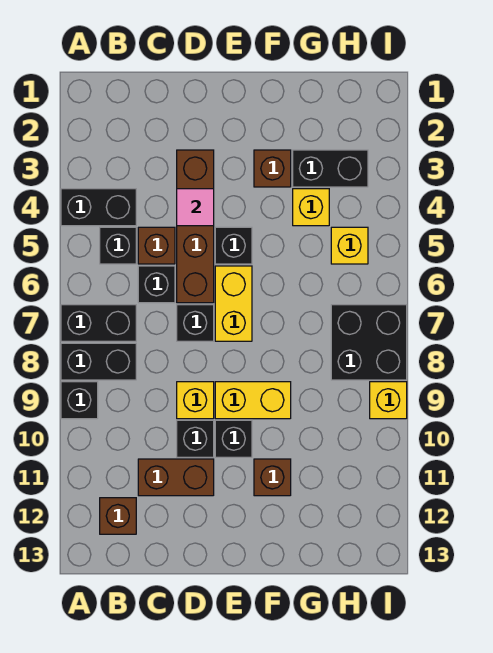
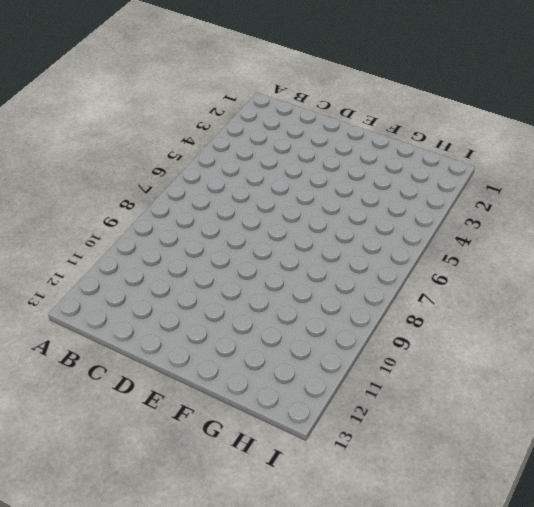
none -> black 1x2 brick [61,189,136,226]
none -> black 1x2 brick [61,305,136,341]
none -> black 1x2 brick [61,343,136,380]

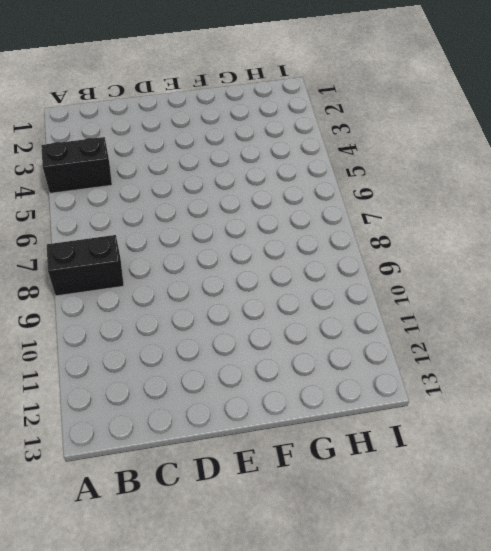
none -> black 1x2 brick [61,305,136,341]
none -> black 1x1 brick [61,382,98,419]
none -> black 1x1 brick [100,227,136,264]

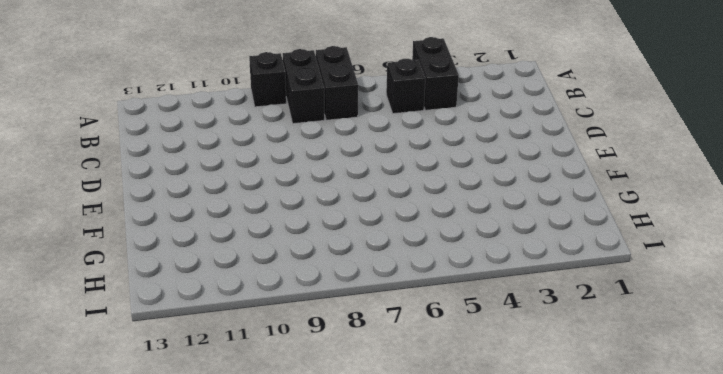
none -> brown 1x1 brick [100,498,136,534]
none -> brown 1x1 brick [138,227,175,264]
none -> black 1x1 brick [138,266,175,303]

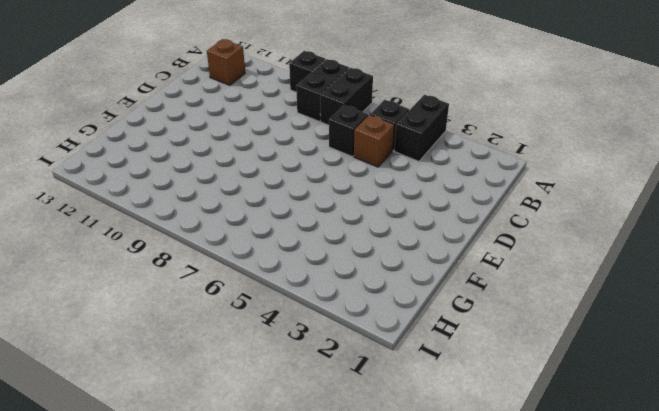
none -> brown 1x2 brick [138,459,214,496]
none -> brown 1x4 brick [177,150,214,303]
none -> black 1x1 brick [177,305,214,341]

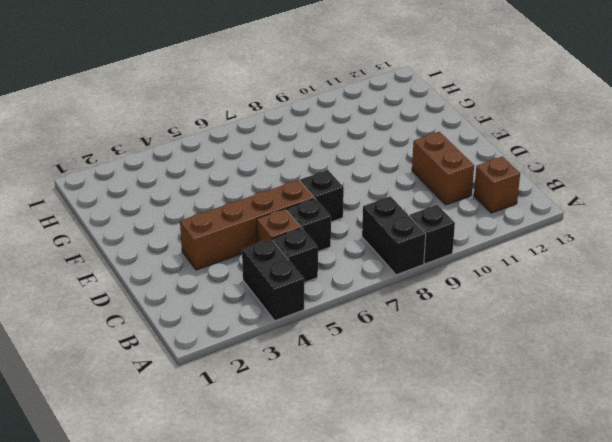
none -> black 1x2 brick [61,305,136,341]
none -> yellow 1x1 brick [177,382,214,419]
none -> black 1x1 brick [177,420,214,457]

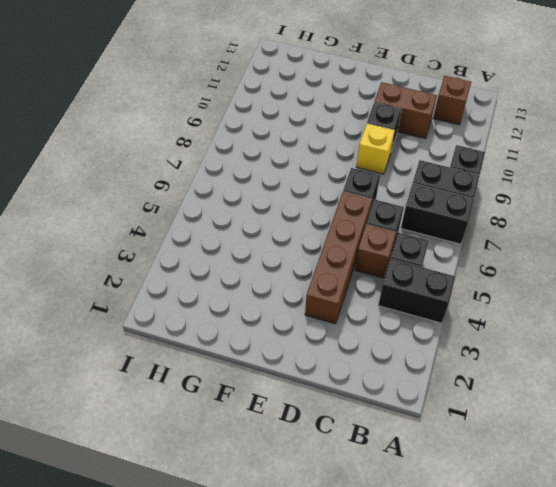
none -> black 1x1 brick [215,227,252,264]
none -> yellow 1x2 brick [215,266,252,341]
none -> yellow 1x2 brick [215,382,291,419]

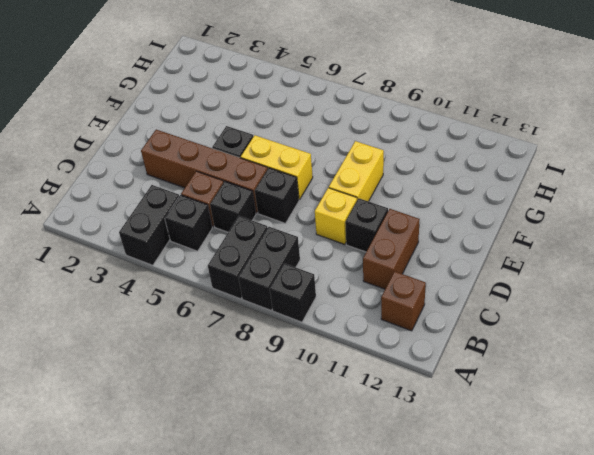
none -> black 1x1 brick [215,420,252,457]
none -> brown 1x1 brick [254,150,291,187]
none -> brown 1x1 brick [254,459,291,496]

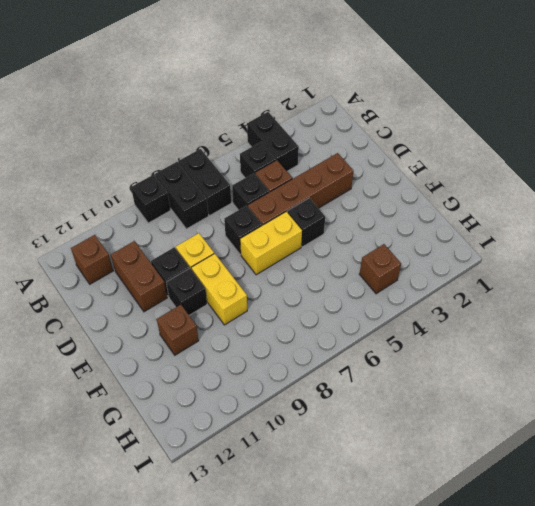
brown 1x1 brick [359,244,401,294] -> brown 1x1 brick moved to [254,150,291,187]
none -> black 1x2 brick [293,150,368,187]
none -> yellow 1x1 brick [293,189,329,226]
none -> yellow 1x1 brick [331,227,368,264]

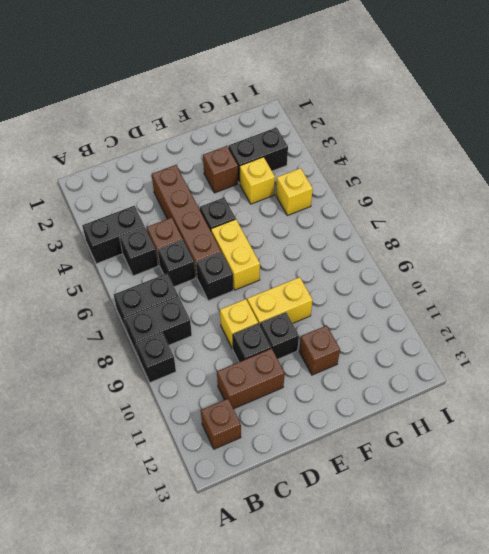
none -> black 2x2 brick [331,305,407,380]
none -> yellow 1x1 brick [370,382,407,419]
none -> pink 1x1 tile [177,189,214,226]

